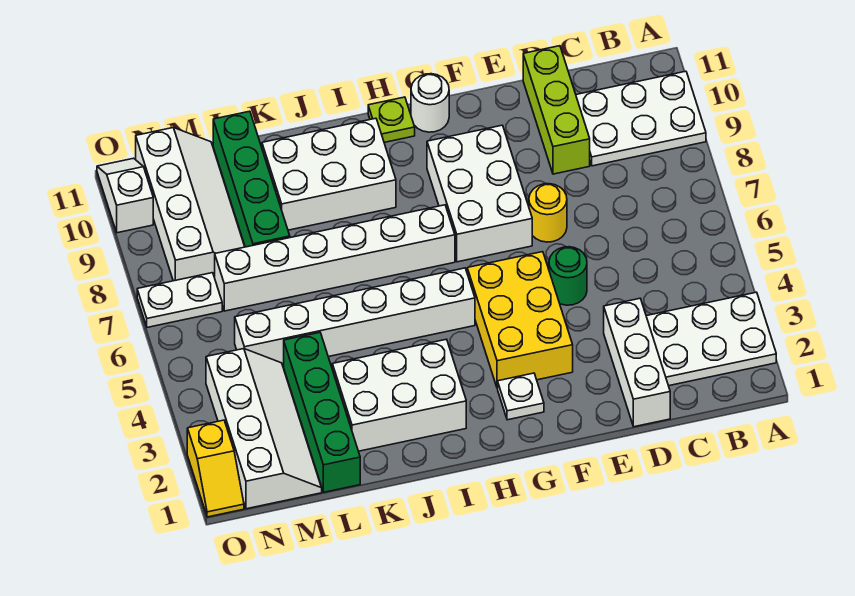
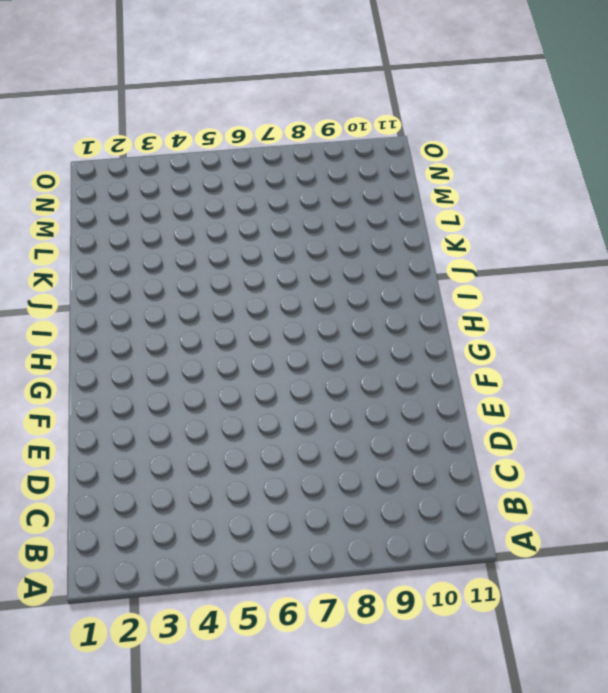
none -> white 2x3 plate [646,292,776,386]
none -> white 2x3 plate [576,71,706,166]
none -> white 1x3 brick [604,299,670,427]

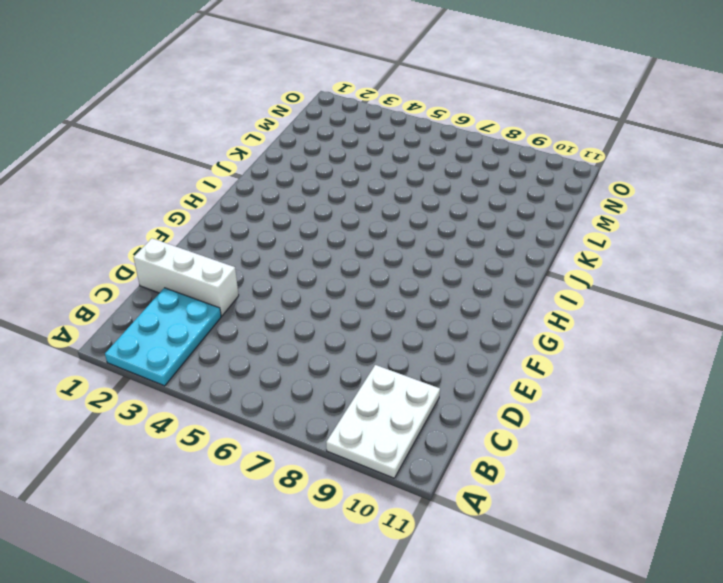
cyan 2x3 plate [105,288,221,386] -> white 2x3 plate [646,292,776,386]
none -> lime 1x3 brick [523,46,590,174]
none -> green 1x1 round brick [549,247,587,305]
none -> yellow 1x1 round brick [529,184,567,242]

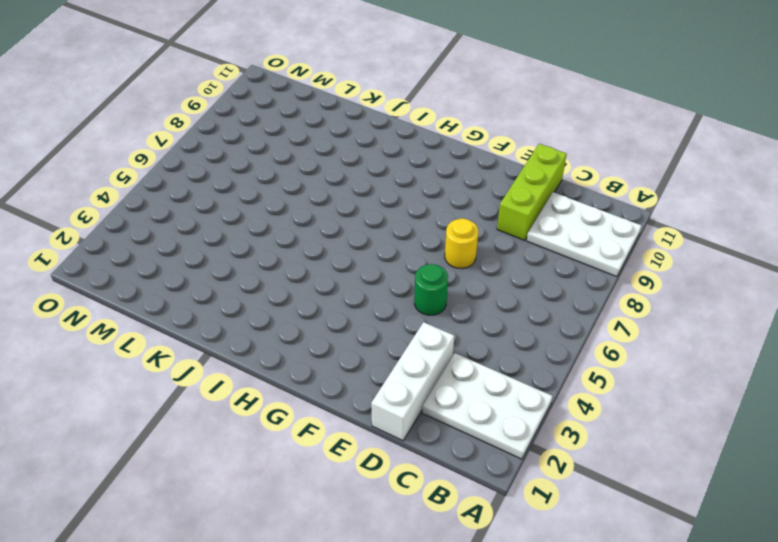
none -> yellow 2x3 brick [467,252,573,388]
none -> white 2x3 brick [427,125,532,262]
none -> white 1x1 plate [498,373,544,420]

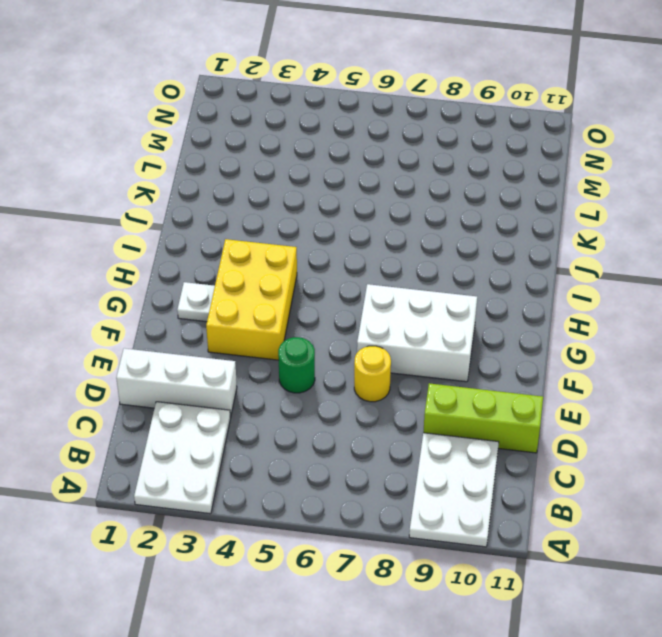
yellow 2x3 brick [206,239,297,360] -> yellow 2x3 brick turned to [467,252,573,388]
none -> white 1x1 round brick [411,74,449,132]
none -> white 1x6 brick [235,268,475,366]
none -> white 1x6 brick [215,205,455,311]

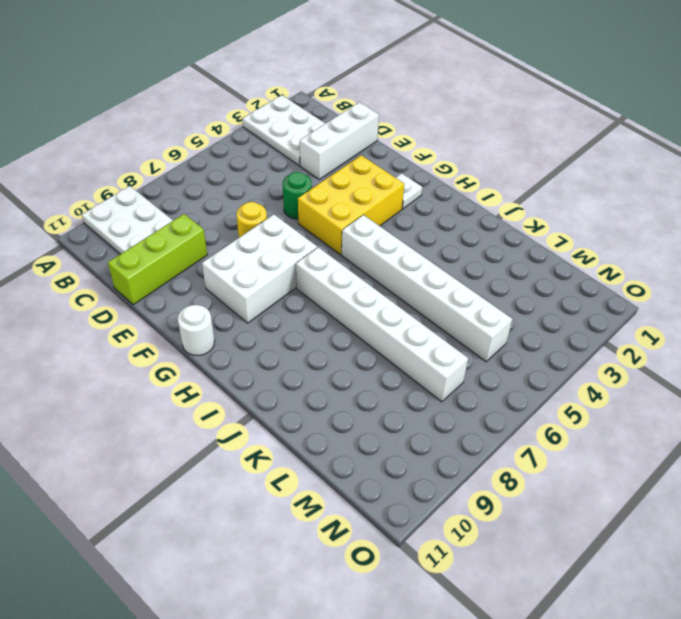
none -> lime 1x1 plate [368,97,415,142]
none -> white 2x3 brick [332,339,466,451]
none -> white 2x3 brick [262,118,396,230]

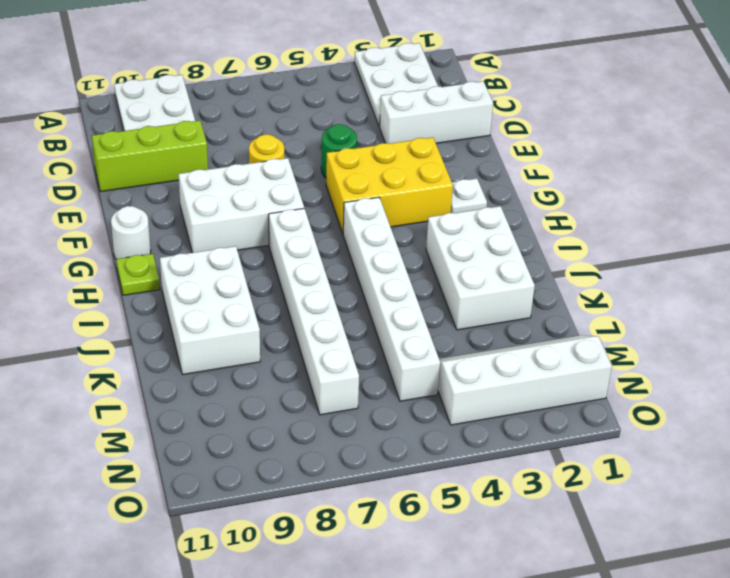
none -> green 1x4 brick [284,333,360,492]
none -> green 1x4 brick [213,111,290,247]
none -> white 2x4 slope [136,128,245,281]

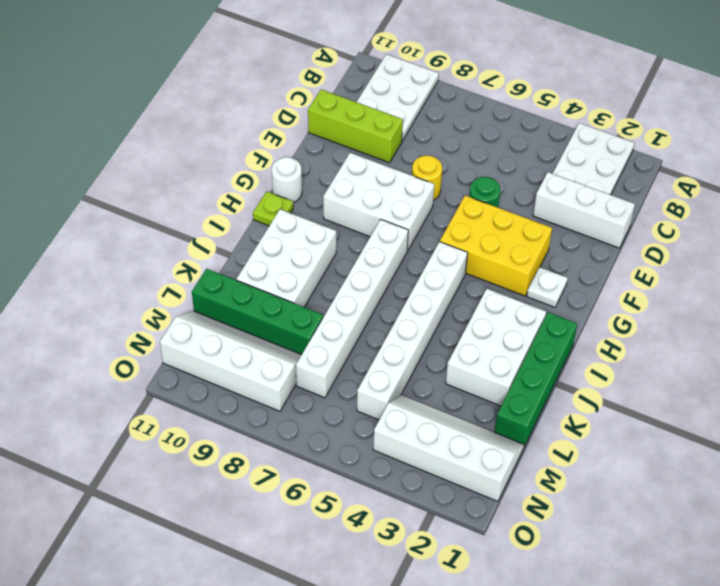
green 1x4 brick [495,312,577,446] -> green 1x4 brick turned to [284,333,360,492]
none -> white 1x2 plate [137,273,222,327]
none -> yellow 1x2 slope [187,420,244,517]
none -> white 1x2 slope [97,158,153,233]

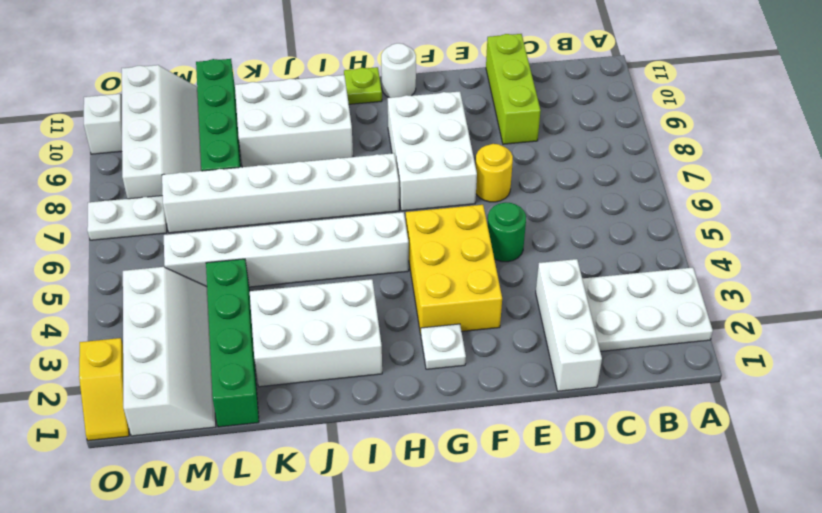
none -> white 2x3 plate [576,71,706,166]

